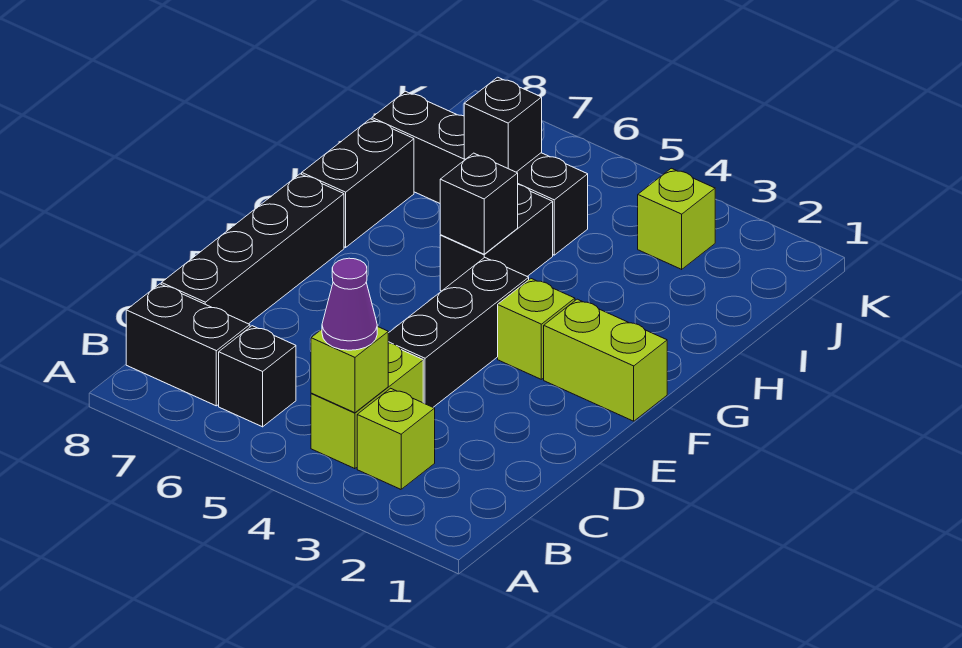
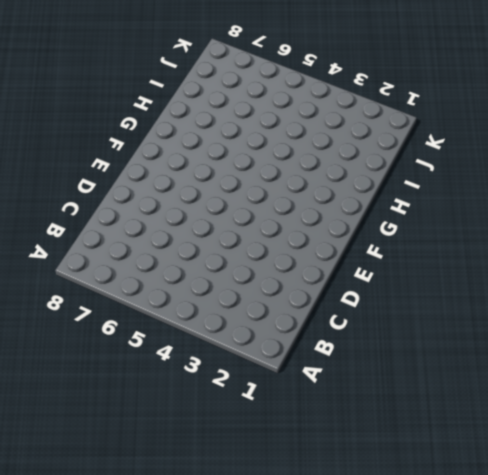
none -> lime 1x1 brick [357,388,435,489]
none -> lime 1x2 brick [311,343,423,469]
none -> black 1x1 brick [219,326,296,427]

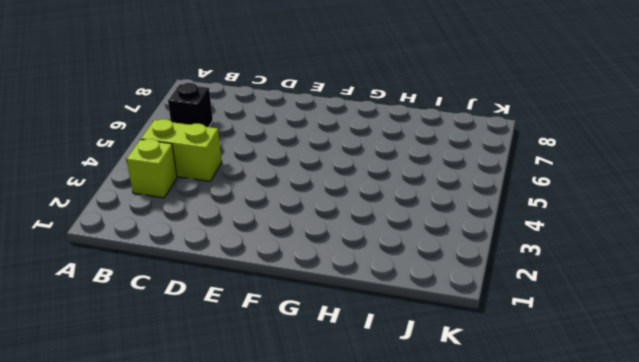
none -> black 1x2 brick [126,284,250,406]
none -> black 1x4 brick [161,174,344,324]
none -> black 1x3 brick [388,257,529,407]

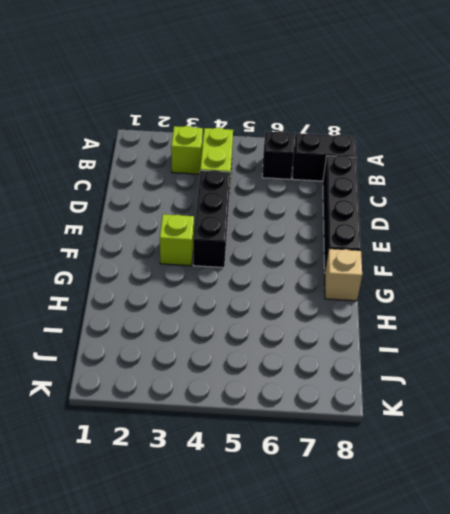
tan 1x1 brick [325,249,362,301] -> black 1x2 brick [302,119,414,247]
none -> lime 1x2 brick [544,299,667,421]
none -> black 1x2 brick [440,185,553,291]
none -> black 1x4 brick [372,91,588,255]

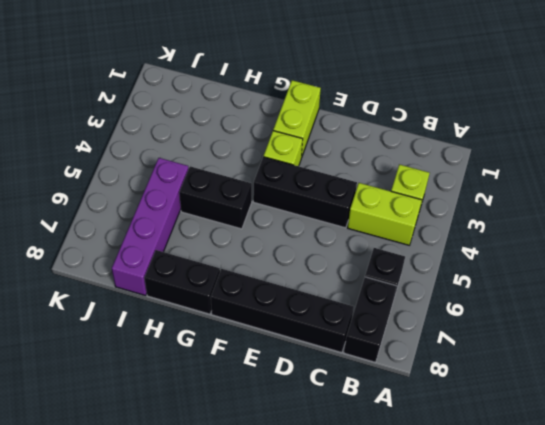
purple 1x4 brick [112,158,189,296] -> black 1x4 brick [372,91,588,255]
none -> lime 1x1 brick [638,168,716,269]
none -> lime 1x1 brick [311,326,388,413]
none -> black 1x1 brick [440,153,518,254]

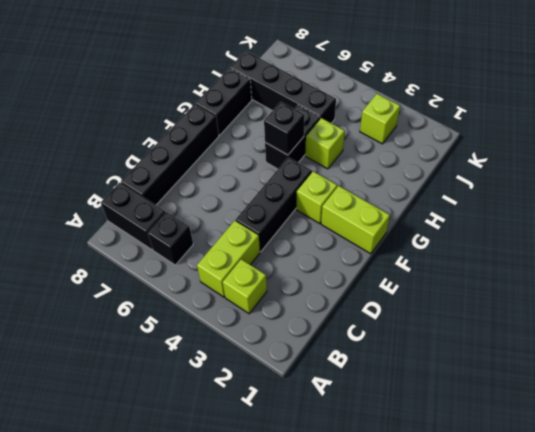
lime 1x1 brick [305,118,345,169] -> lime 1x1 brick moved to [311,326,388,413]
none -> black 1x1 brick [464,77,542,172]
none -> purple 1x1 cone [322,258,377,350]

